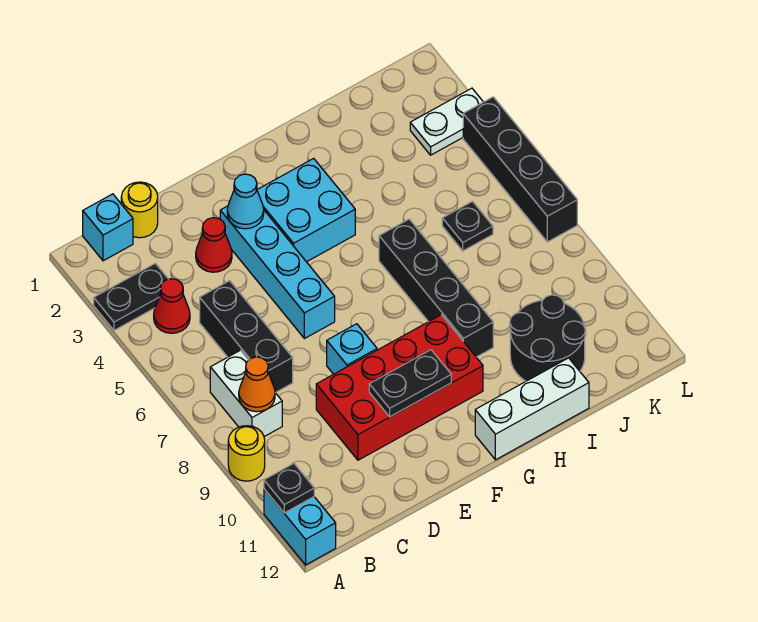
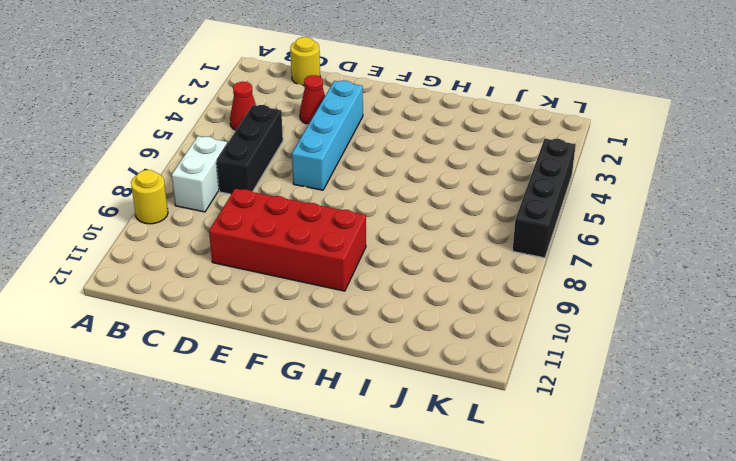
none -> black 1x2 plate [94,263,168,330]
none -> cyan 1x2 brick [264,489,336,565]
none -> cyan 1x1 brick [83,194,133,261]

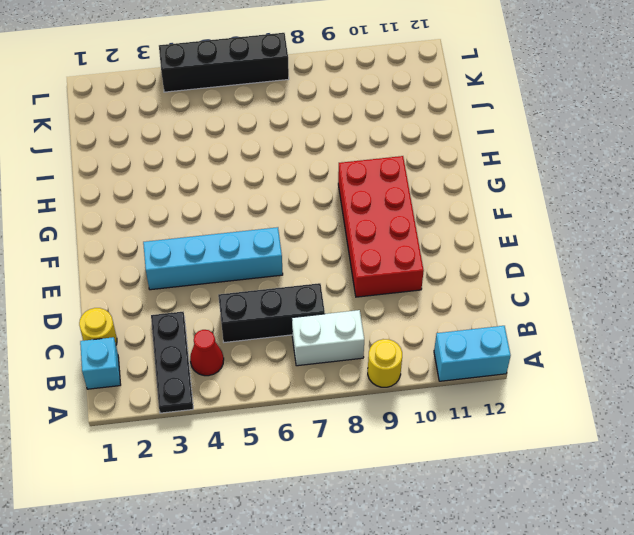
black 1x3 plate [151,312,193,413] -> black 1x2 plate [94,263,168,330]
none -> red 1x1 cone [196,218,232,272]
none -> cyan 1x1 brick [327,324,377,374]
none -> cyan 2x2 brick [257,158,355,262]

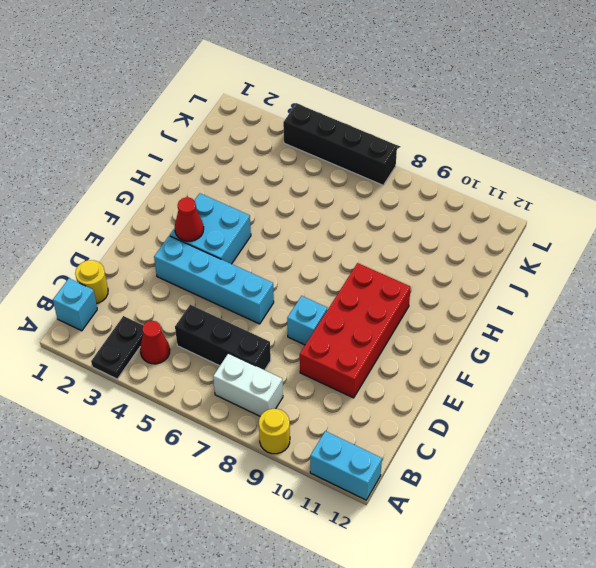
red 1x1 cone [175,197,204,241] -> red 1x1 cone moved to [196,218,232,272]
none -> white 1x3 brick [475,358,589,460]
none -> black 1x4 brick [379,219,493,357]
none -> black 2x2 round brick [510,295,586,381]

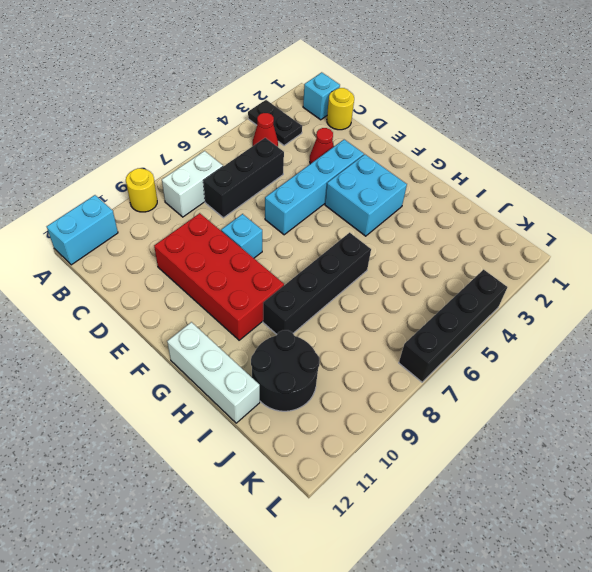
none -> black 1x1 plate [442,201,493,251]
none -> white 1x2 plate [410,88,483,155]
none -> black 1x1 plate [264,464,314,513]

